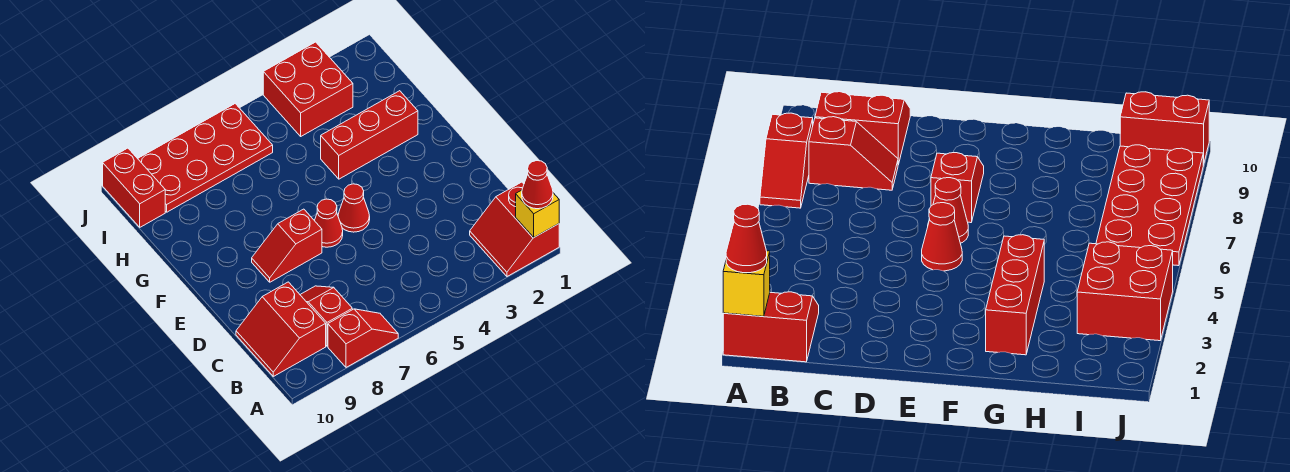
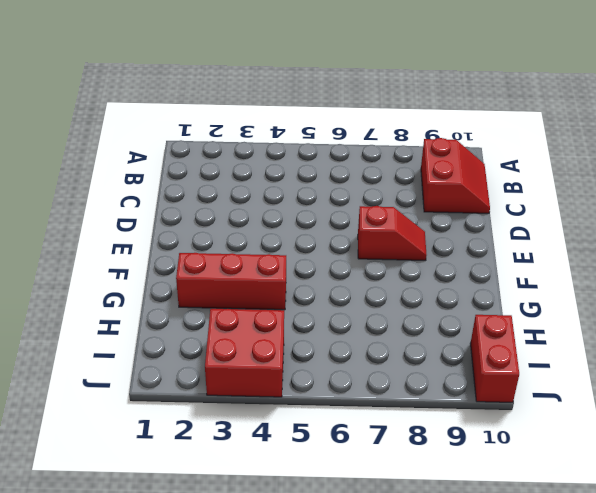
none -> red 2x2 slope [470,182,559,276]
none -> red 1x2 slope [328,309,398,367]
none -> red 1x2 slope [300,286,352,346]

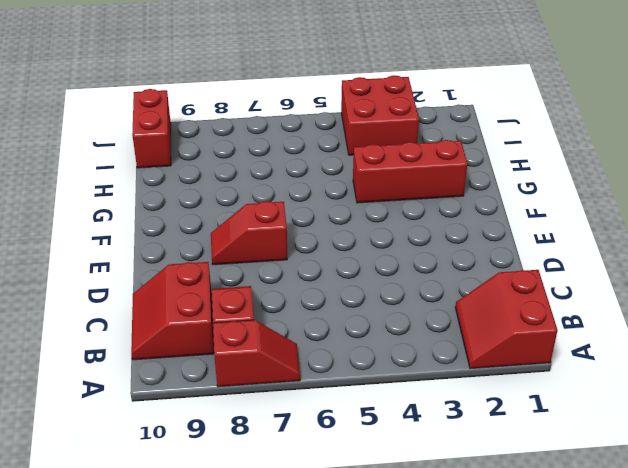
none -> red 1x1 cone [338,184,370,232]
none -> red 1x1 cone [314,199,343,247]
none -> red 2x4 plate [138,104,273,212]

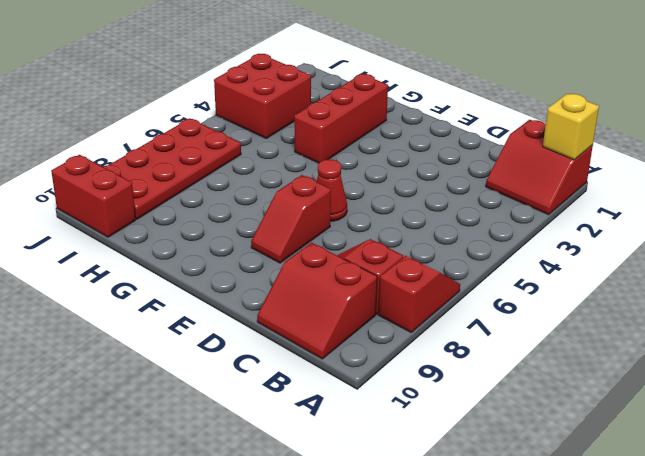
none -> red 1x1 cone [338,184,370,232]
none -> red 1x1 cone [522,161,553,209]

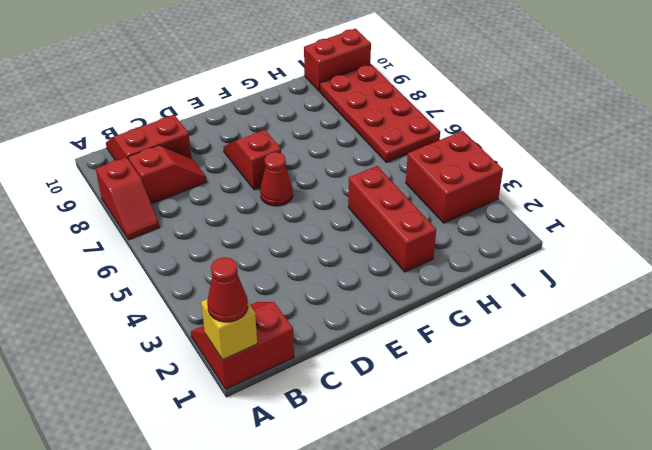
none -> red 1x1 cone [338,184,370,232]

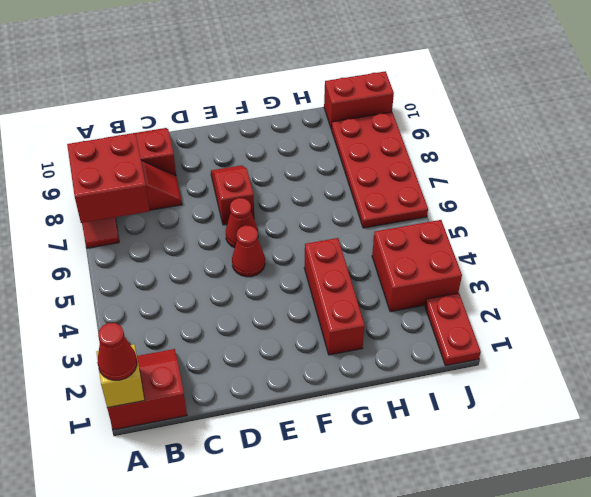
red 2x2 brick [67,133,150,223] -> none
red 1x2 plate [425,293,481,366] -> none

